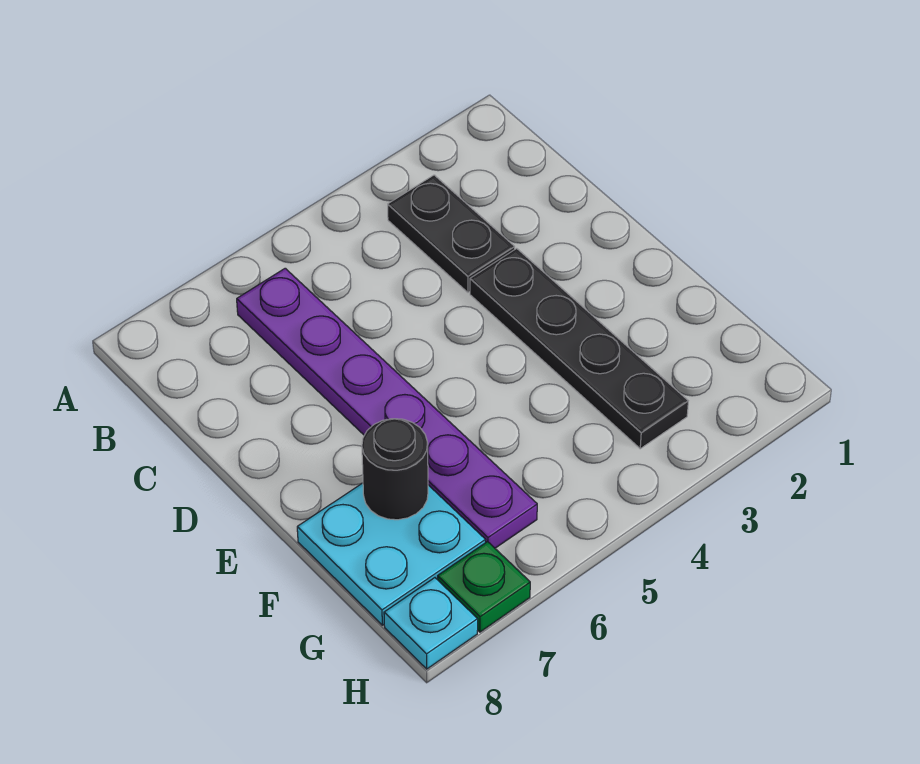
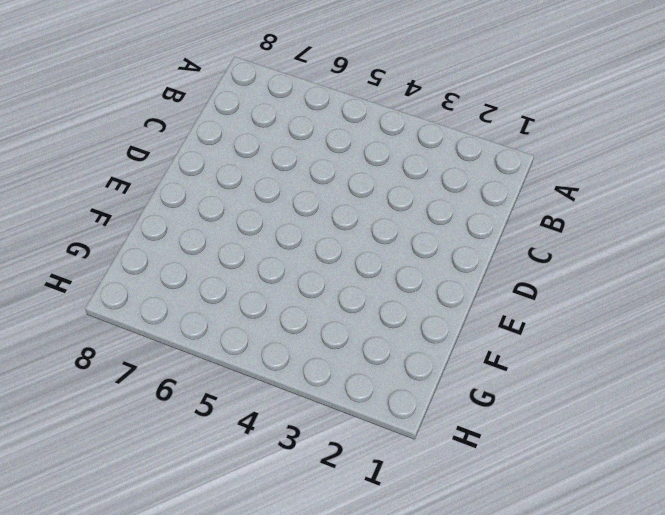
none -> black 1x2 plate [388,175,515,292]
none -> purple 1x6 plate [237,268,537,548]

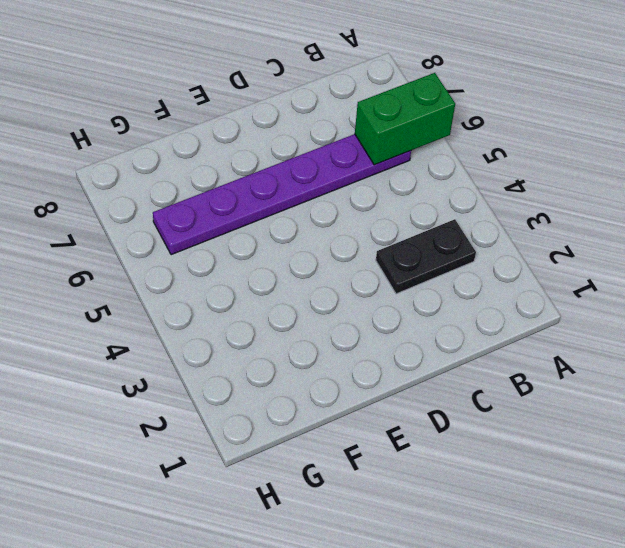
green 1x2 brick [355,73,455,165] -> none
none -> black 1x4 plate [470,248,688,449]
none -> cyan 2x2 plate [297,483,485,625]

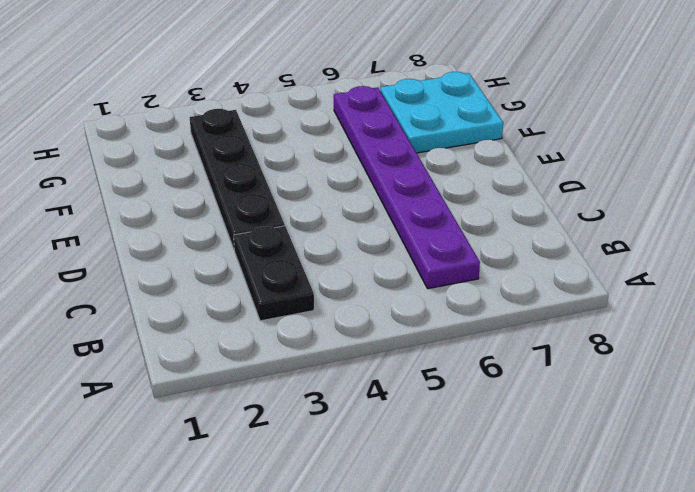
none -> green 1x1 plate [438,542,530,632]
none -> cyan 1x1 plate [384,578,478,669]

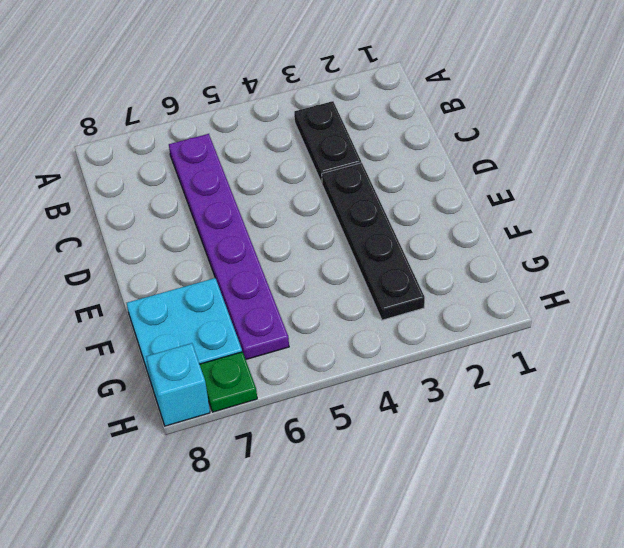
cyan 1x1 brick [146,343,210,426] -> cyan 1x1 plate [384,578,478,669]
none -> black 1x1 round brick [362,419,428,520]

